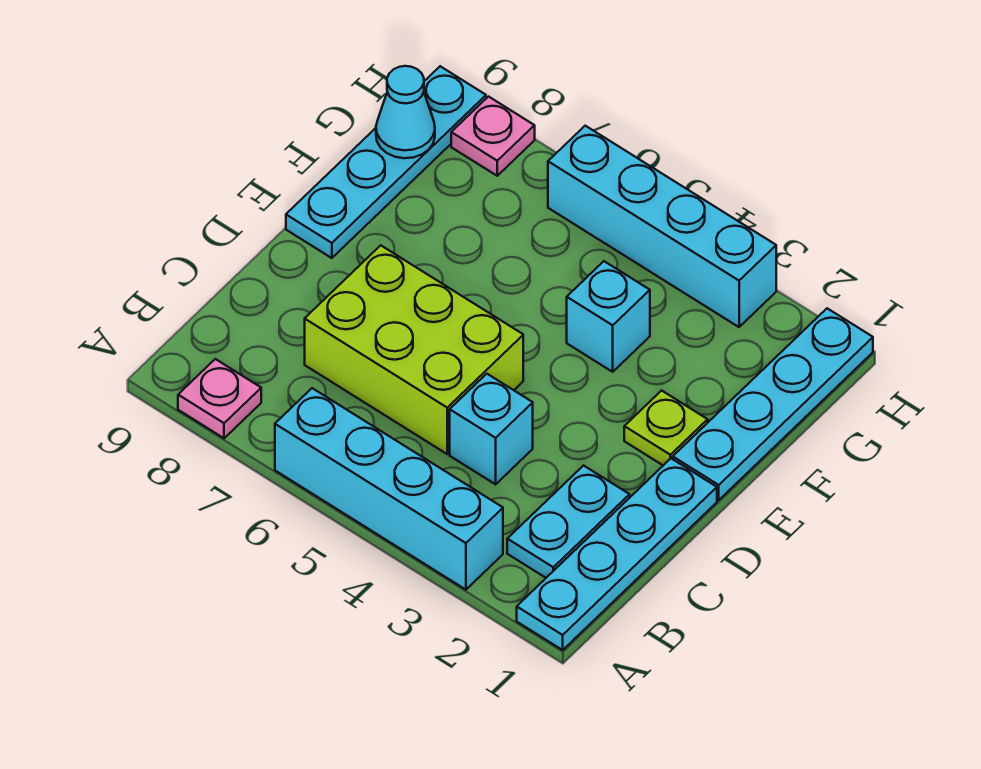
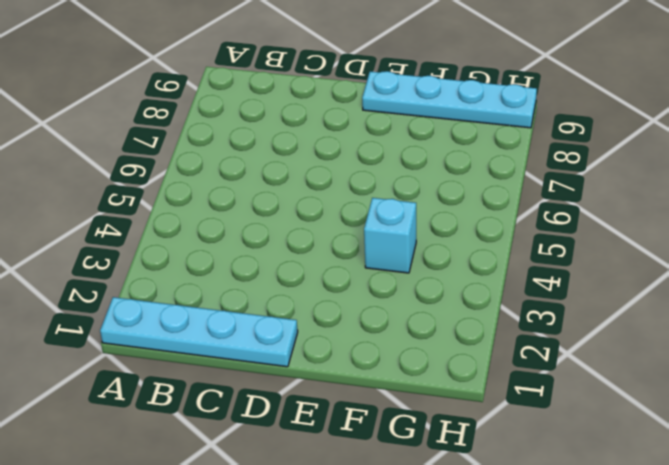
none -> cyan 1x4 brick [275,388,503,590]
none -> pink 1x1 plate [178,359,261,438]
none -> cyan 1x2 plate [507,466,630,578]

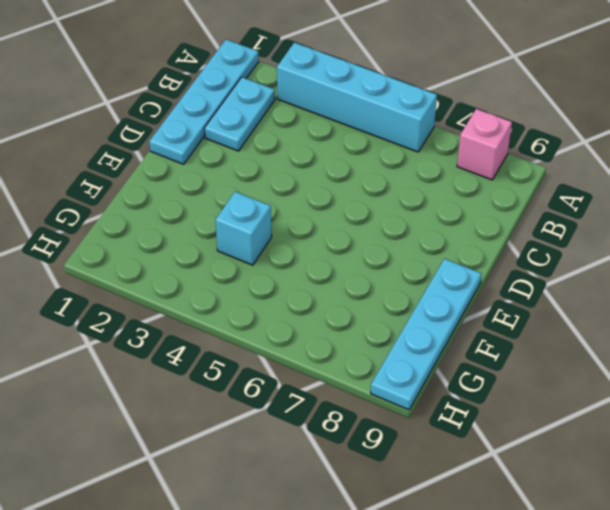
pink 1x1 brick [457,109,512,180] -> pink 1x1 plate [178,359,261,438]
none -> cyan 1x1 brick [450,374,533,484]
none -> lime 2x3 brick [305,245,523,454]
none -> cyan 1x4 plate [673,308,873,500]

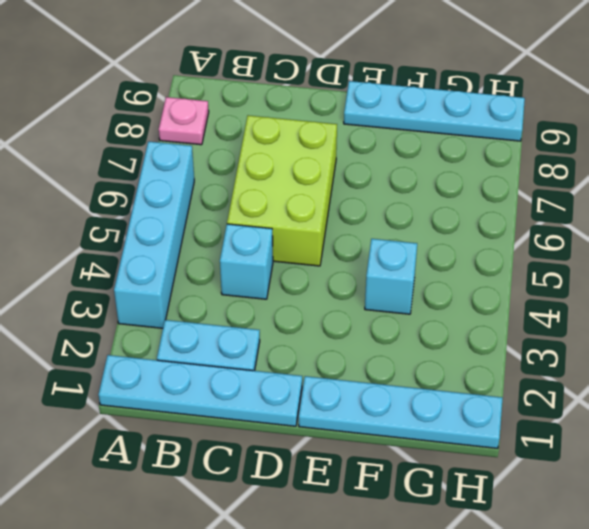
none -> lime 1x1 plate [624,391,708,465]
none -> cyan 1x4 brick [548,126,776,327]
none -> pink 1x1 plate [451,97,535,176]

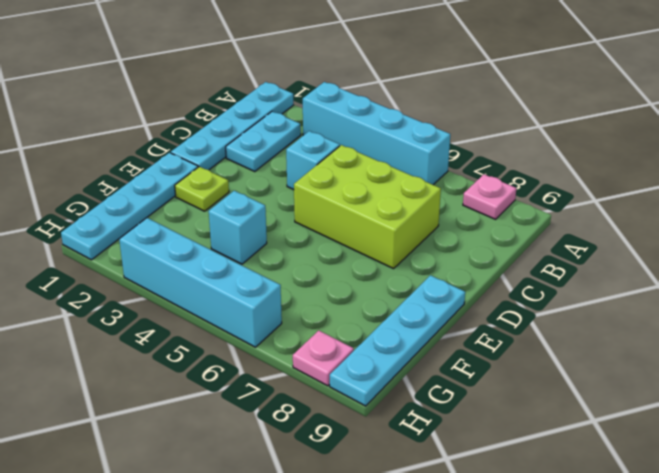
none -> cyan 1x1 cone [376,66,435,158]

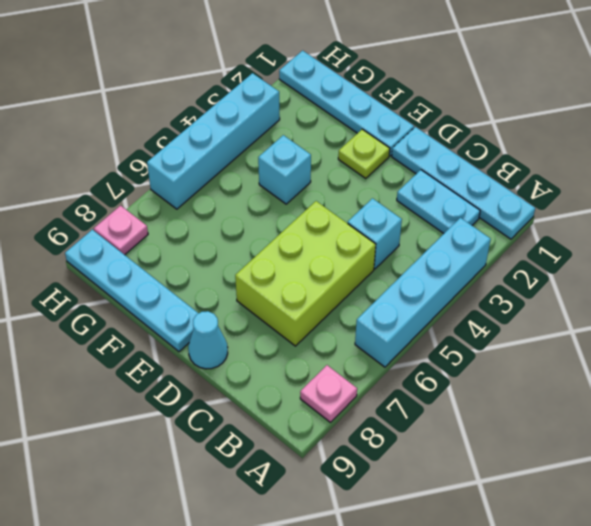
cyan 1x1 cone [188,311,228,369] -> cyan 1x1 cone moved to [376,66,435,158]

